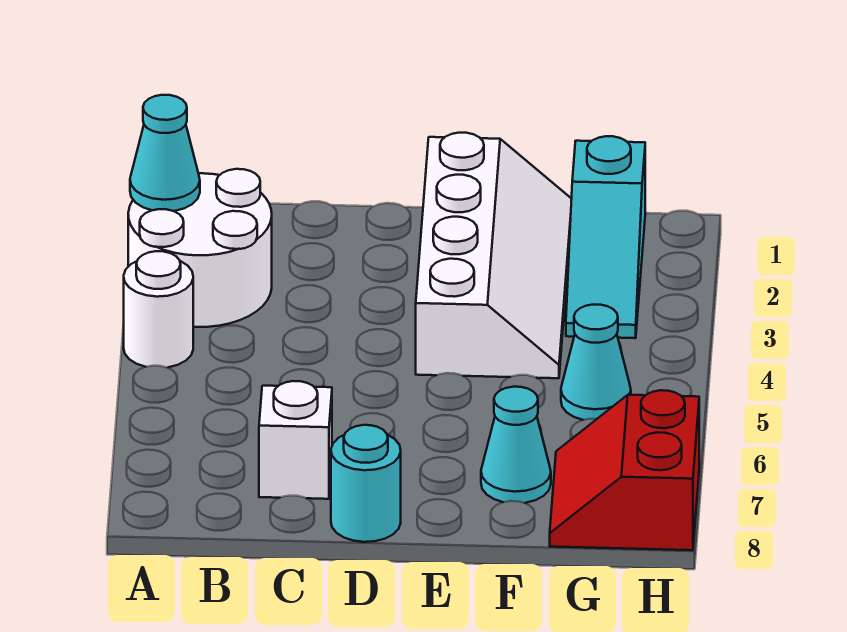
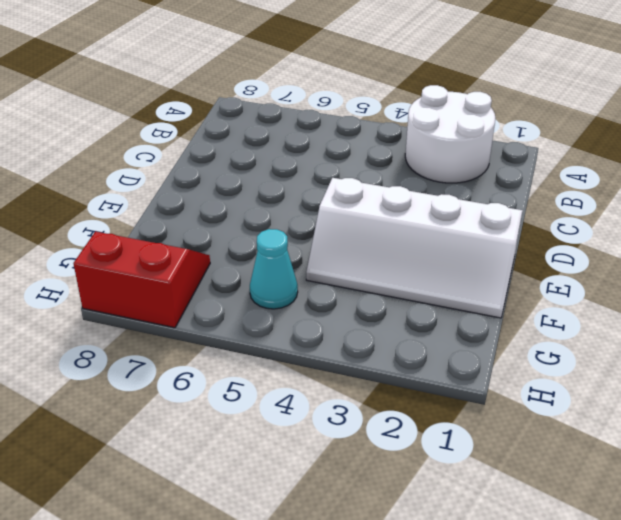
none -> white 1x1 round brick [124,251,193,368]
none -> white 1x1 brick [259,381,332,499]

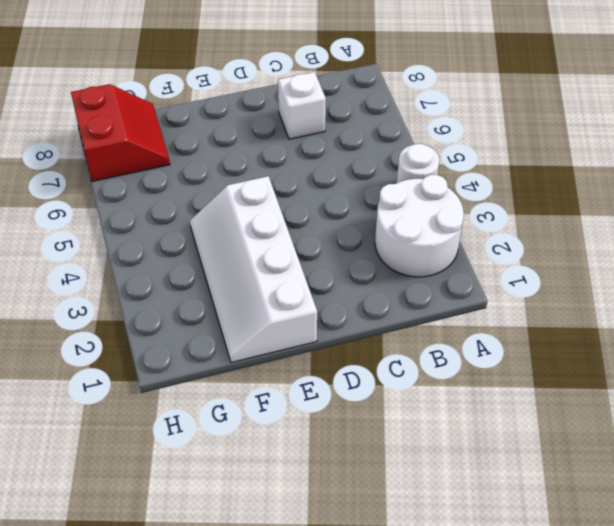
none -> cyan 1x1 round brick [331,425,401,542]
none -> cyan 1x1 cone [481,387,551,503]

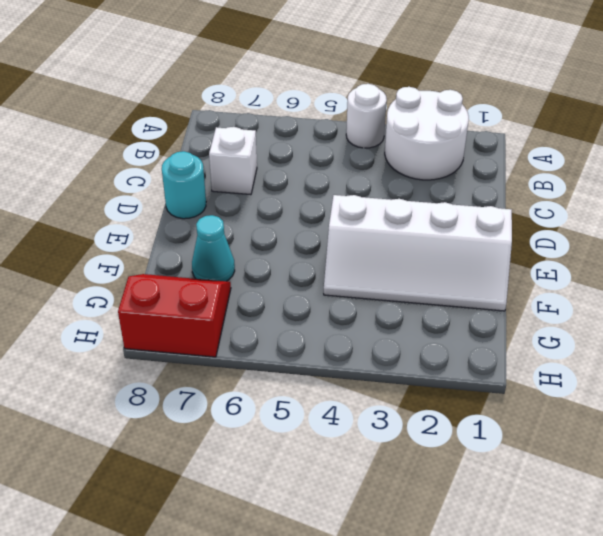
none -> cyan 1x3 slope [566,136,645,338]
none -> cyan 1x1 cone [561,304,631,420]

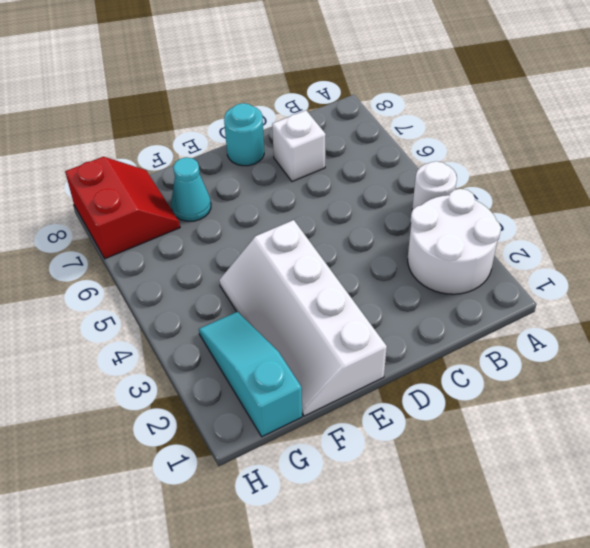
none -> cyan 1x1 cone [561,304,631,420]
none -> cyan 1x1 cone [130,95,200,211]

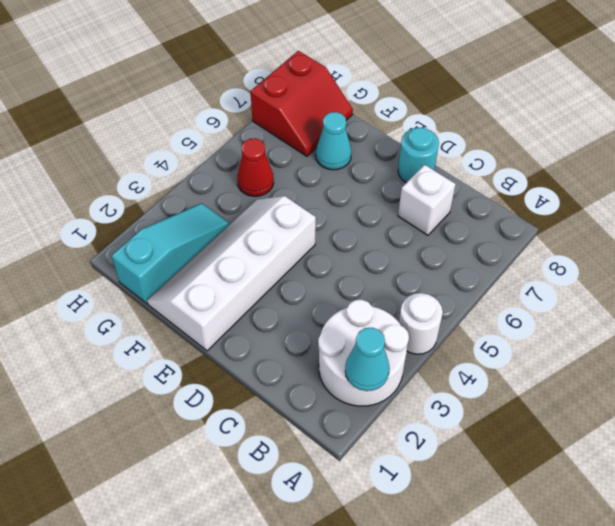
red 1x1 cone [237,138,274,196] -> cyan 1x1 cone [561,304,631,420]

